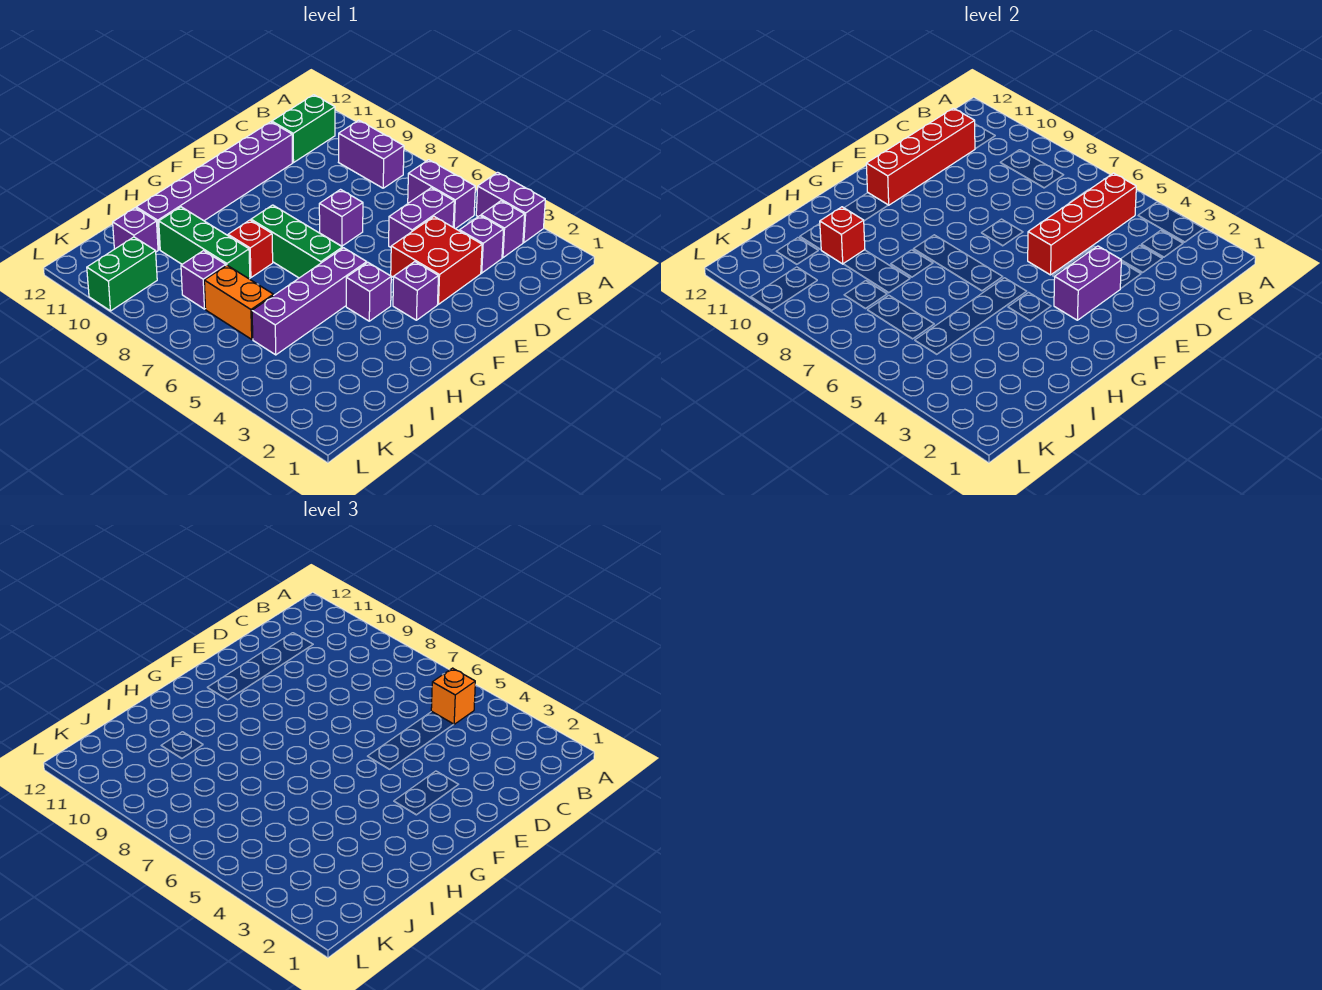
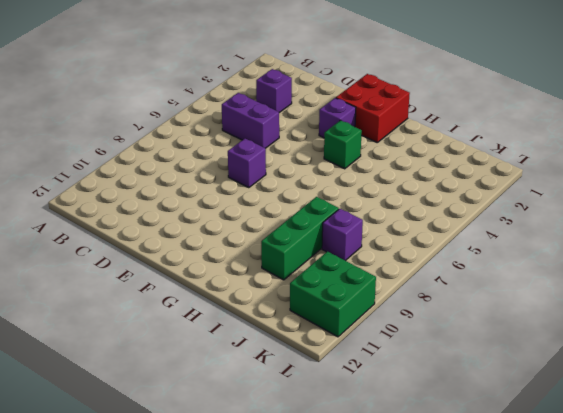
red 2x2 brick [336,74,410,142] -> red 2x2 brick moved to [391,217,482,304]
green 1x1 brick [324,120,362,169] -> purple 1x1 brick [346,263,391,321]
green 2x2 brick [290,252,376,337] -> green 1x2 brick [87,237,157,311]
none -> purple 1x2 brick [476,172,545,243]
none -> purple 1x1 brick [481,201,525,258]
none -> purple 1x2 brick [408,160,475,229]

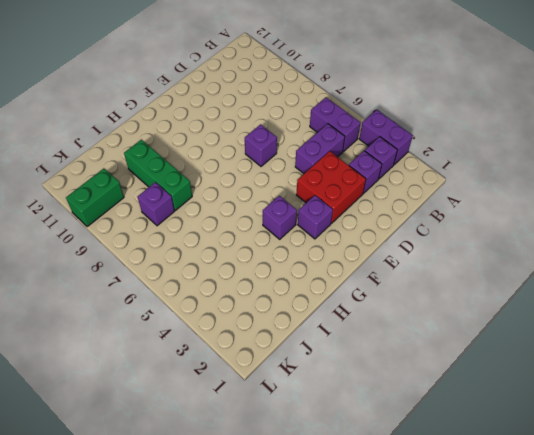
none -> purple 1x2 brick [339,120,404,188]
none -> green 1x2 brick [272,95,335,163]
none -> purple 1x6 brick [136,122,292,250]

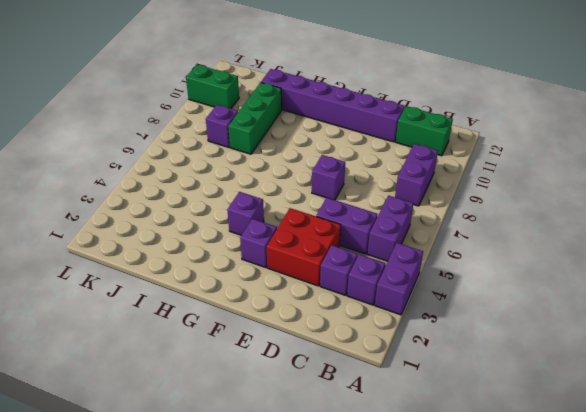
none -> purple 1x4 brick [252,248,367,355]
none -> green 1x3 brick [251,205,342,278]
none -> red 1x1 brick [228,220,273,278]

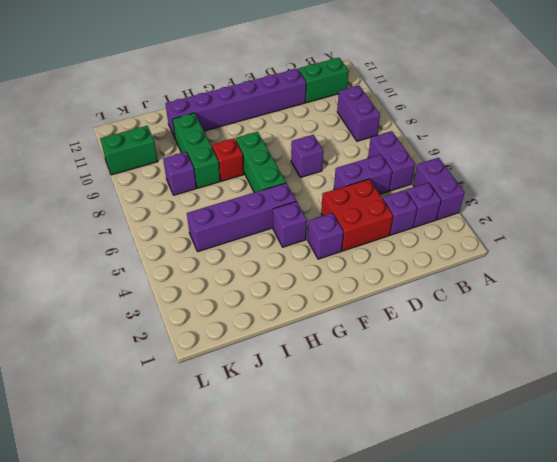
none -> orange 1x2 brick [204,265,273,339]
none -> purple 1x1 brick [113,208,158,252]
none -> red 1x4 brick [1028,173,1136,275]

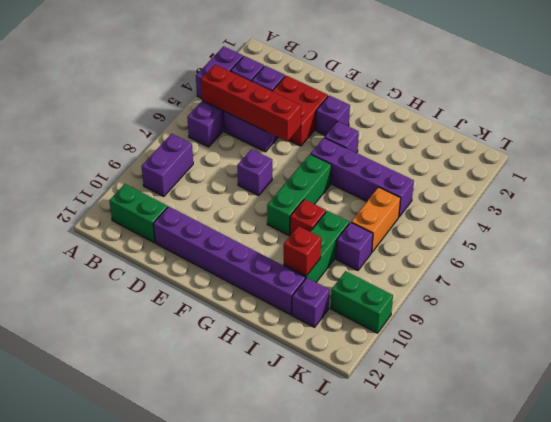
none -> red 1x4 brick [866,108,975,205]
none -> purple 1x2 brick [1054,246,1121,320]
none -> orange 1x1 brick [431,668,475,724]

